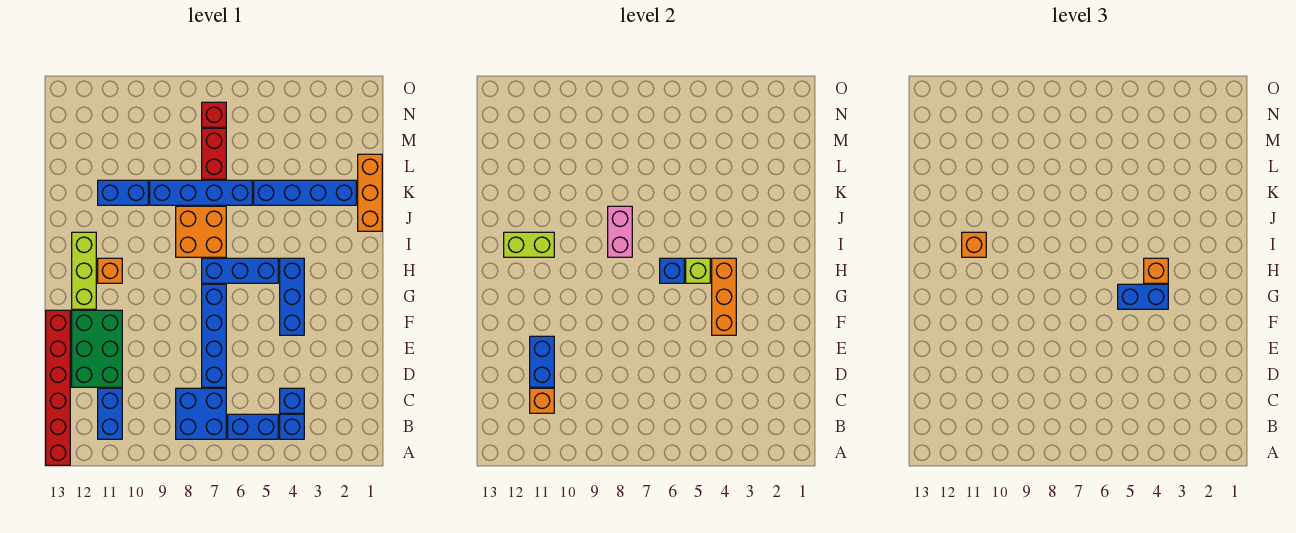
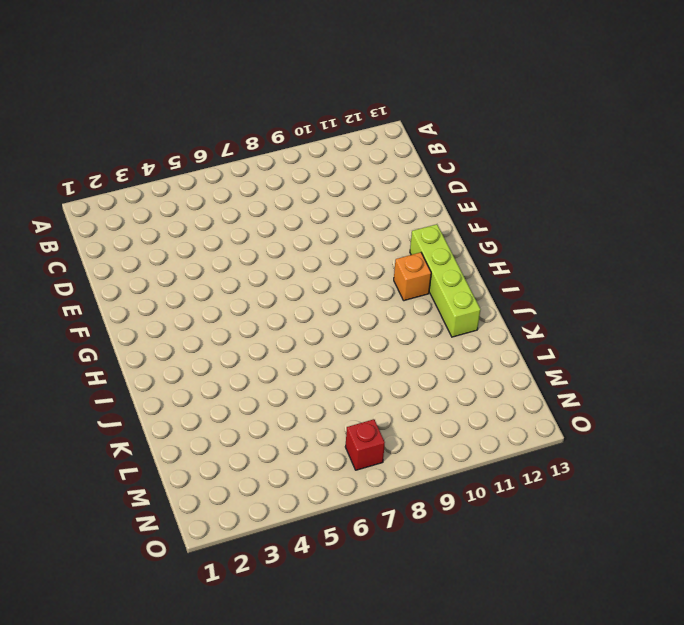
lime 1x4 brick [410,224,481,337] -> lime 1x3 brick [72,232,96,309]
none -> red 1x6 brick [46,310,70,465]
none -> blue 1x1 brick [280,414,304,439]
none -> blue 1x2 brick [228,414,278,439]

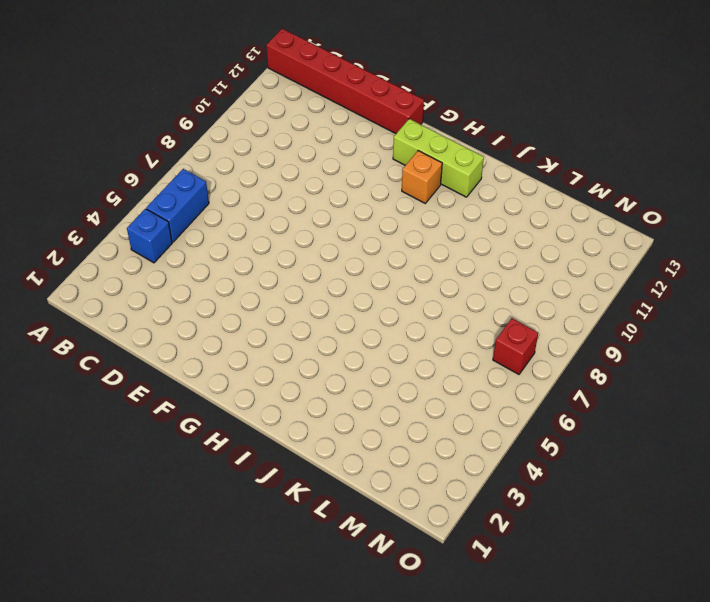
none -> blue 2x2 brick [176,388,226,439]
none -> blue 1x2 brick [98,388,122,439]
none -> blue 1x1 brick [280,388,304,413]

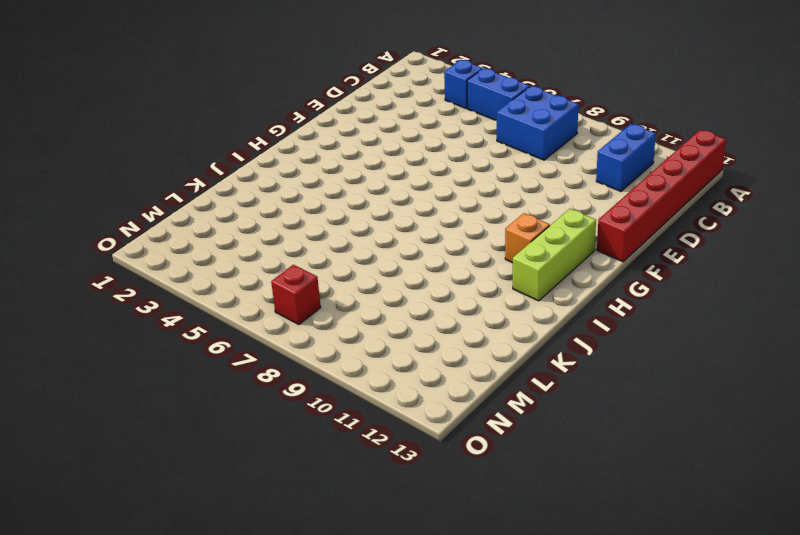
none -> blue 1x1 brick [280,388,304,413]
none -> blue 1x4 brick [202,284,226,387]
none -> green 2x3 brick [72,310,122,387]

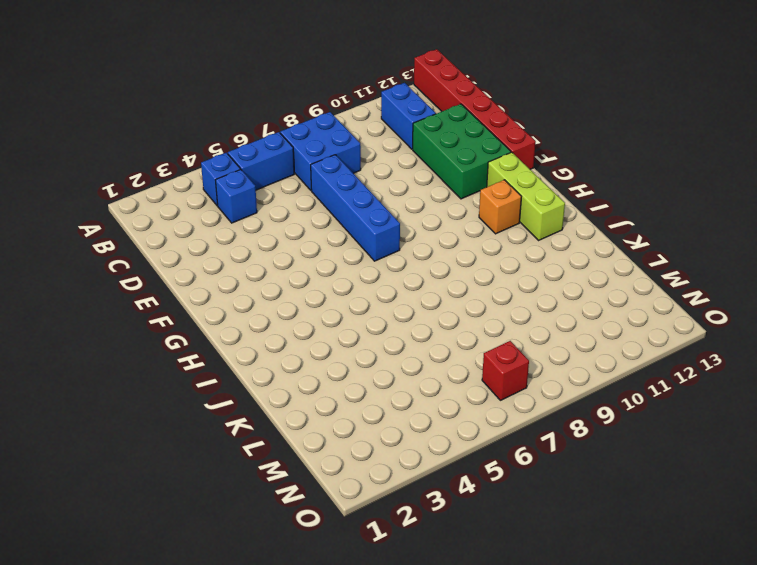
none -> blue 1x3 brick [280,258,304,335]
none -> blue 1x3 brick [202,258,278,283]
none -> orange 2x2 brick [176,206,226,257]

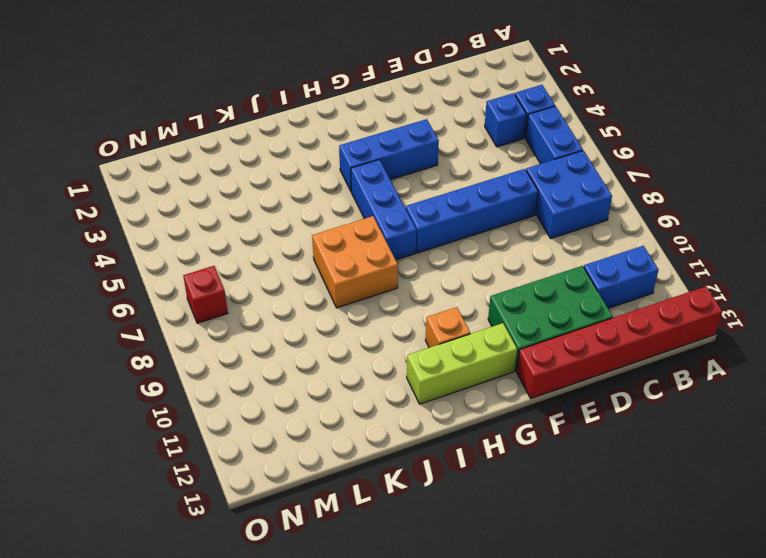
none -> orange 1x3 brick [358,154,382,231]
none -> blue 1x4 brick [254,180,356,205]
none -> blue 1x4 brick [150,180,252,205]

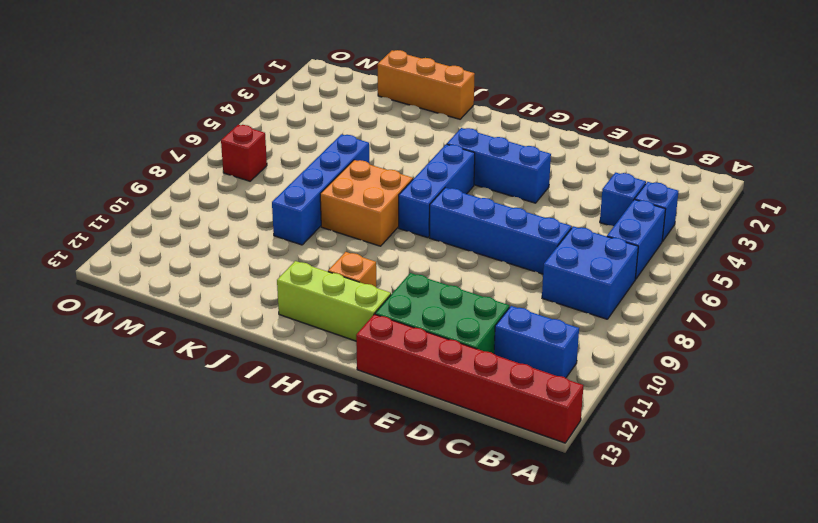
none -> blue 1x4 brick [254,180,356,205]
none -> blue 1x2 brick [98,180,148,205]
none -> red 1x2 brick [202,128,226,179]

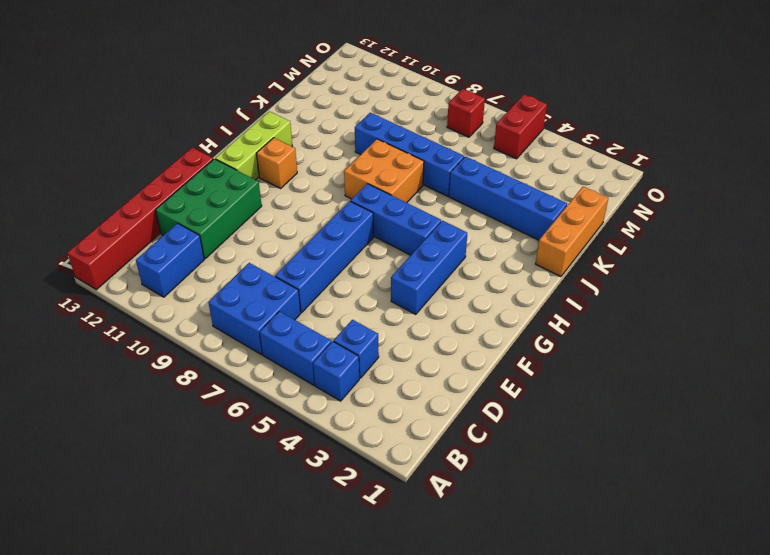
red 1x2 brick [494,94,547,159] -> red 1x2 brick moved to [202,128,226,179]
none -> blue 1x2 brick [98,180,148,205]
none -> orange 1x1 brick [530,388,554,413]
none -> blue 1x2 brick [530,336,554,387]

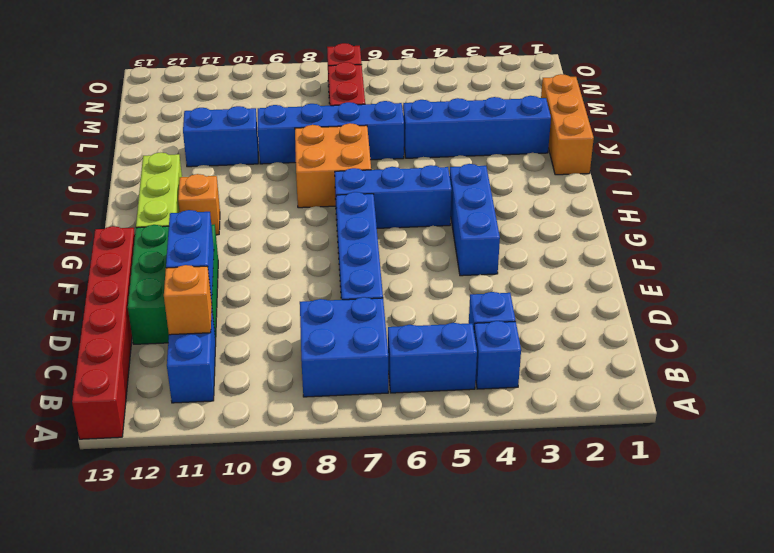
none -> orange 1x3 brick [712,258,736,335]
none -> lime 1x1 brick [686,258,710,283]
none -> blue 1x1 brick [660,258,684,283]

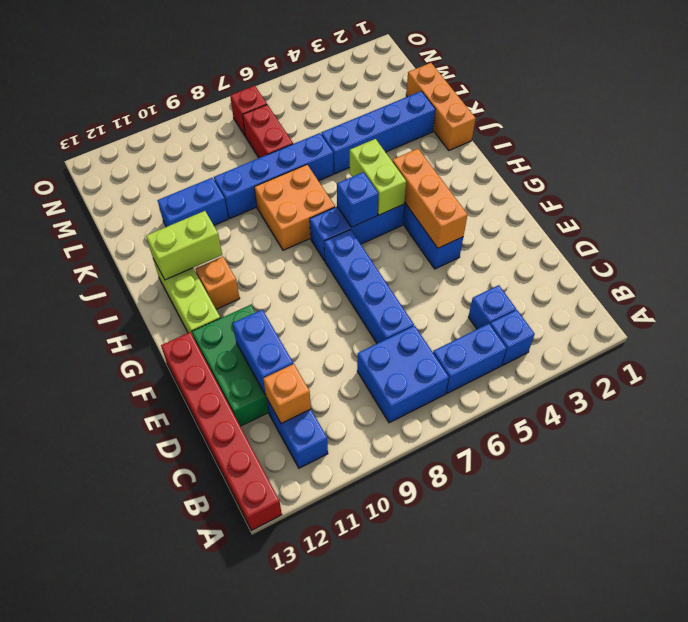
lime 1x2 brick [349,139,406,215] -> lime 1x1 brick [686,258,710,283]
none -> pink 1x2 brick [608,206,632,257]
none -> blue 1x2 brick [1118,284,1168,309]
none -> orange 1x1 brick [1144,258,1168,283]

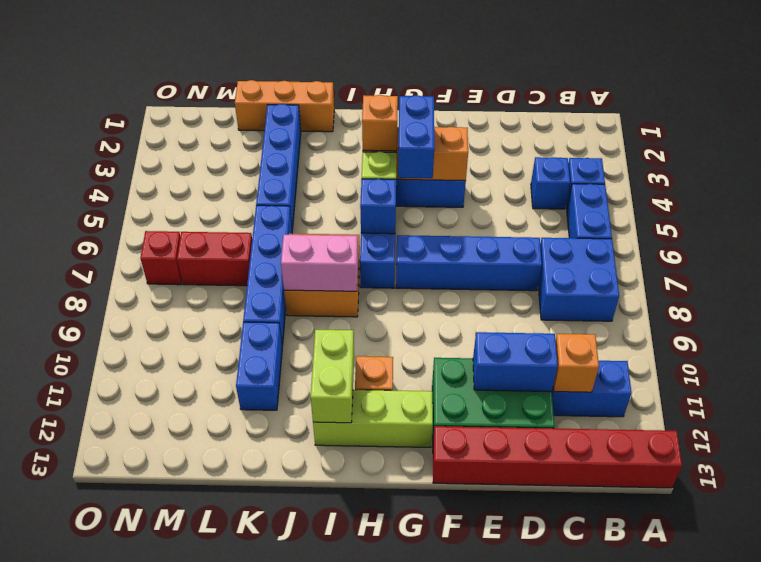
none -> orange 1x1 brick [962,232,986,257]

